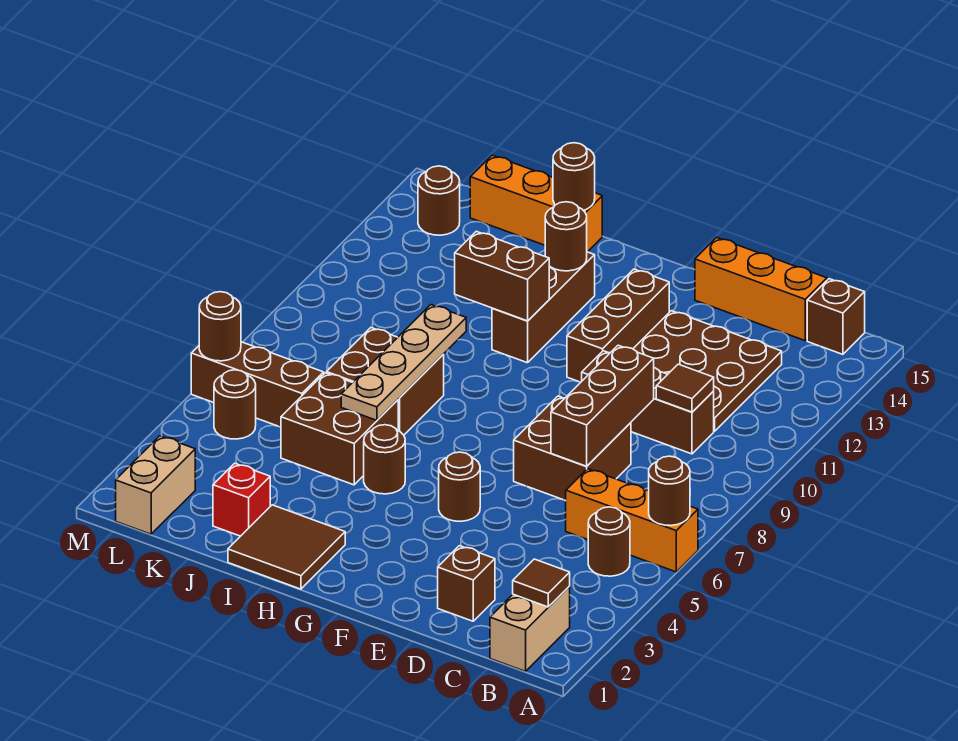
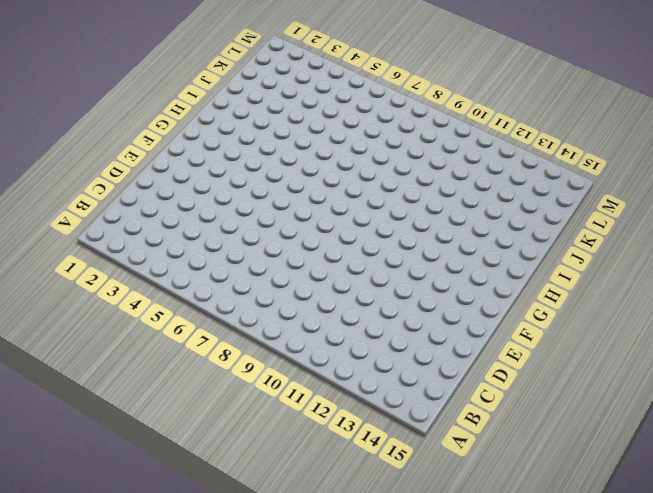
none -> orange 1x3 brick [566,469,698,572]
none -> tan 1x2 brick [490,586,570,671]
none -> brown 1x1 round brick [588,507,630,576]
none -> brown 1x1 brick [807,279,865,354]

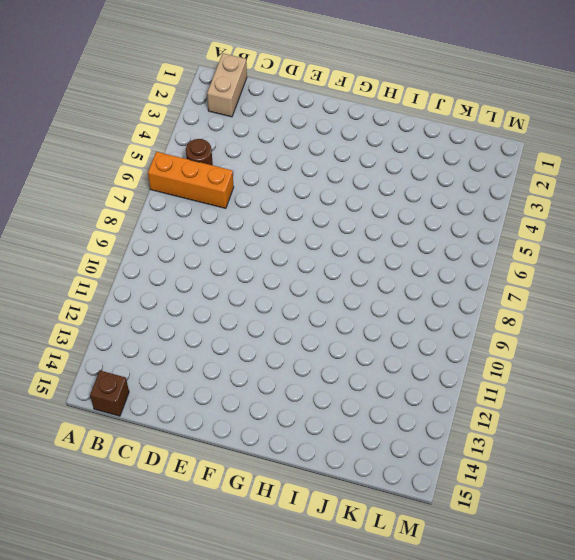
none -> brown 1x3 brick [582,351,714,454]
none -> brown 3x3 plate [633,311,782,431]
none -> orange 1x3 brick [695,238,827,341]
none -> brown 1x1 brick [438,546,495,621]

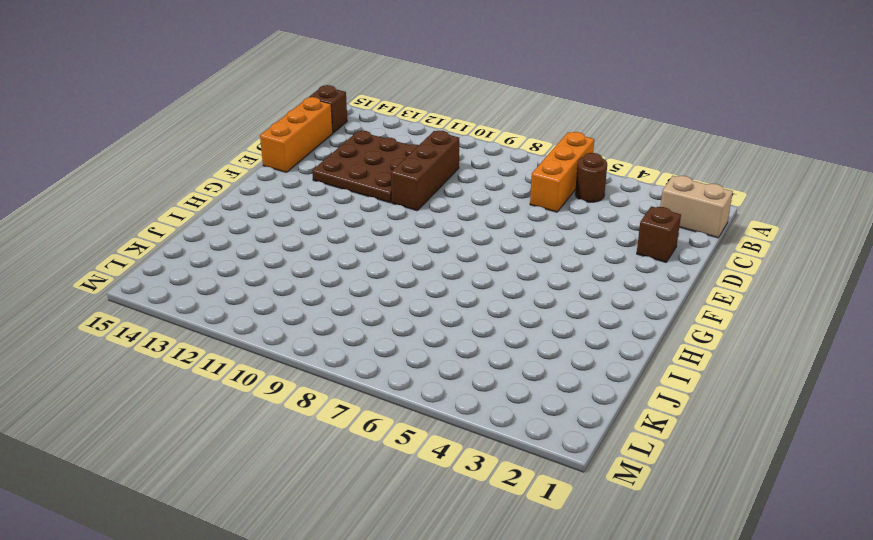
none -> brown 2x2 brick [514,396,631,501]
none -> brown 1x1 round brick [439,452,480,521]
none -> brown 1x3 brick [567,269,669,382]
none -> brown 2x2 tile [228,505,345,589]

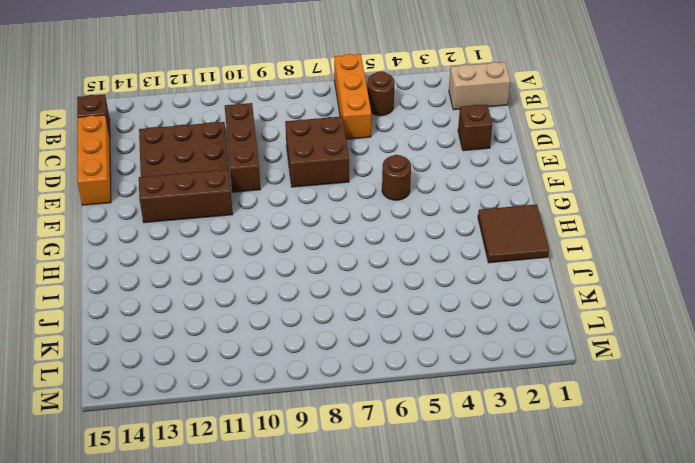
none -> brown 1x1 round brick [364,425,405,494]
none -> brown 1x3 brick [492,252,595,363]
none -> brown 2x2 brick [281,373,398,485]
none -> brown 2x2 brick [326,328,444,435]

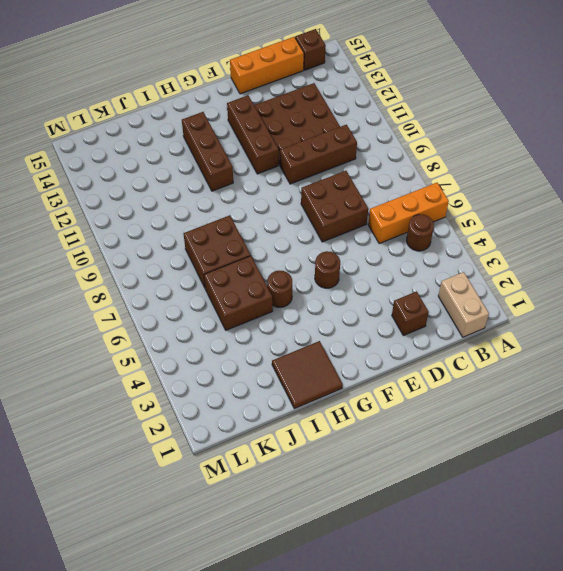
none -> orange 1x3 brick [470,155,602,252]
none -> red 1x1 brick [213,463,270,536]
none -> brown 1x3 brick [191,342,324,427]
none -> tan 1x2 brick [116,436,195,534]

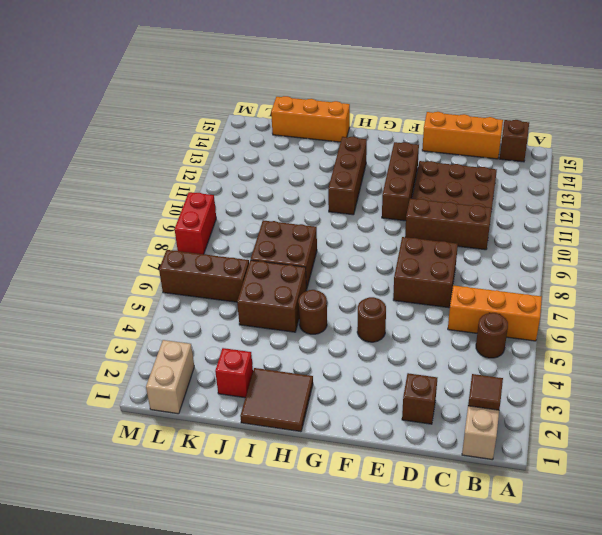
red 1x2 brick [175,192,216,254] -> none
none -> brown 1x1 round brick [214,370,256,439]
none -> brown 1x1 round brick [418,166,460,235]
none -> brown 1x1 round brick [649,456,690,526]
none -> brown 1x1 tile [656,364,714,412]

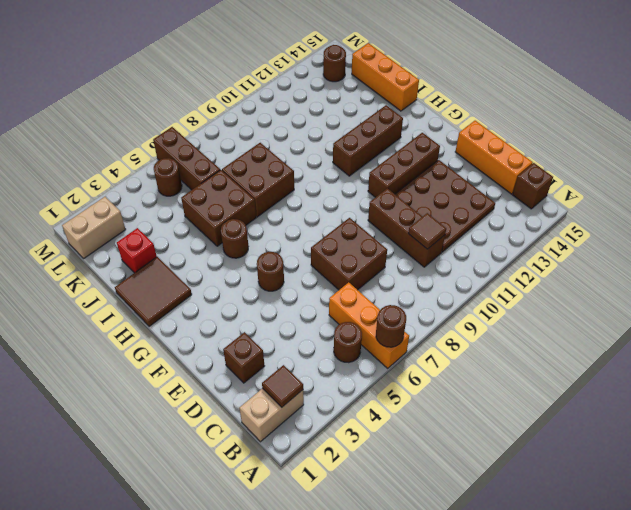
none -> brown 1x3 brick [551,345,654,466]
none -> brown 1x2 brick [455,231,549,321]
none -> brown 1x1 round brick [545,202,587,271]
none -> tan 1x4 plate [341,305,466,420]

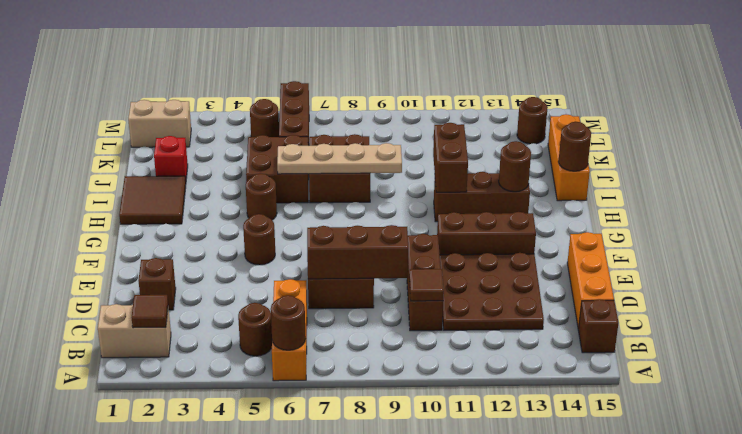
none -> brown 1x1 round brick [199,292,241,361]

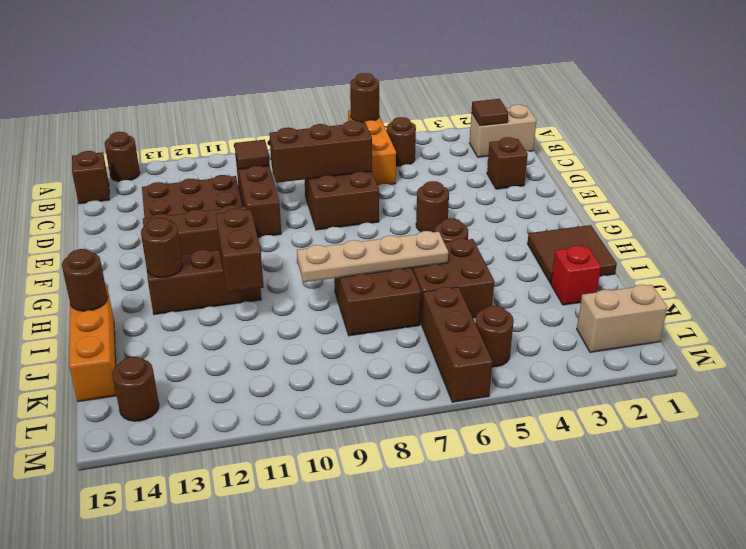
brown 1x1 round brick [105,132,140,182] -> brown 1x1 round brick moved to [199,292,241,361]
none -> orange 1x3 brick [695,238,827,341]

